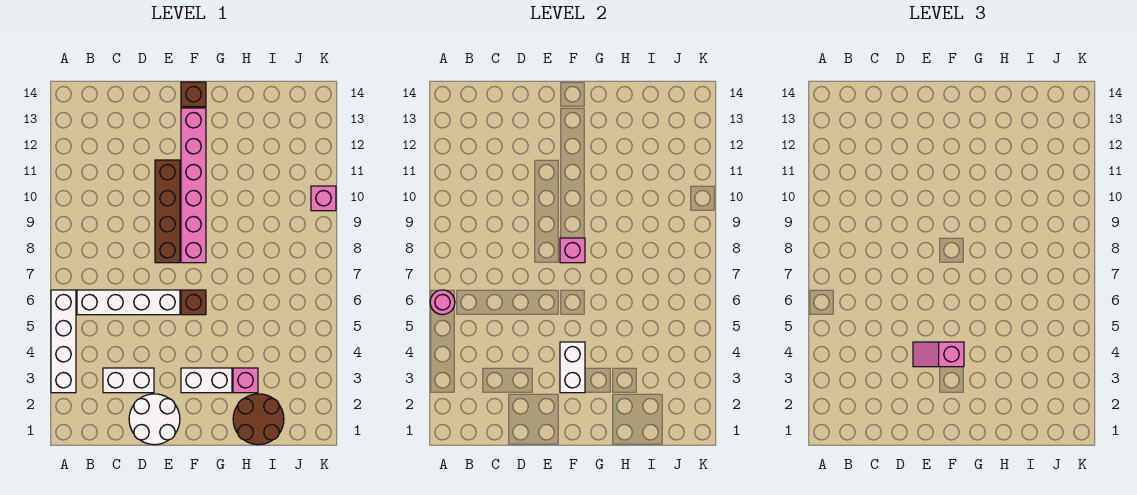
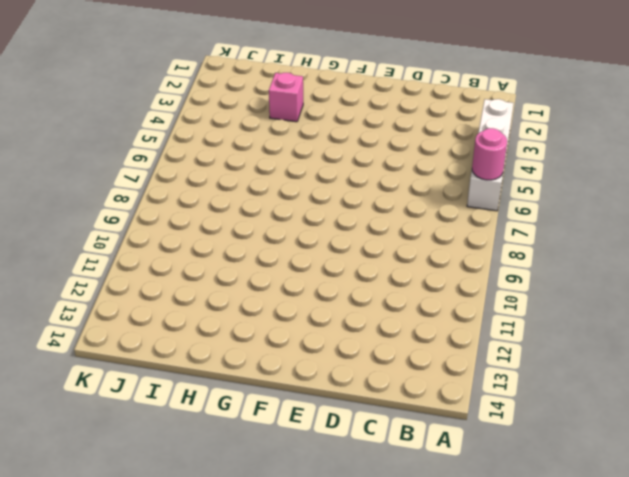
none -> white 1x4 brick [77,290,180,315]
none -> white 1x2 brick [103,368,154,393]
none -> white 2x2 round brick [129,394,180,445]

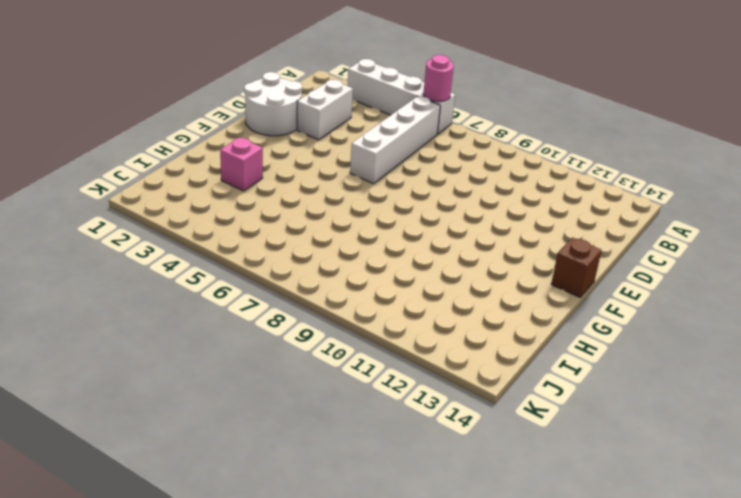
none -> brown 1x4 brick [155,160,180,263]
none -> white 1x2 brick [181,368,232,393]
none -> brown 1x1 brick [181,290,206,315]

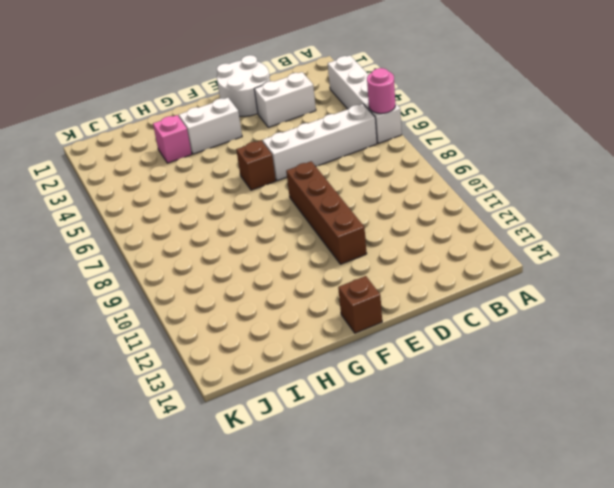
none -> pink 1x6 brick [181,108,206,263]
none -> brown 2x2 round brick [233,394,284,445]
none -> pink 1x1 brick [311,186,336,211]

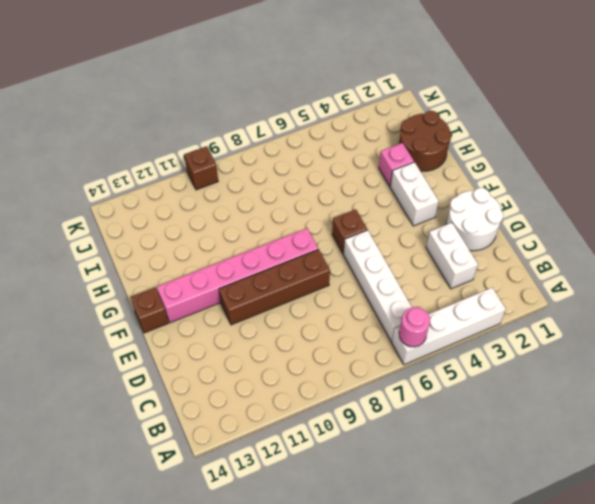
brown 1x1 brick [184,146,218,190] -> pink 1x1 brick [311,186,336,211]
none -> white 1x2 brick [560,342,585,393]
none -> pink 1x1 brick [560,238,585,263]
none -> pink 1x2 slope [913,342,964,367]

